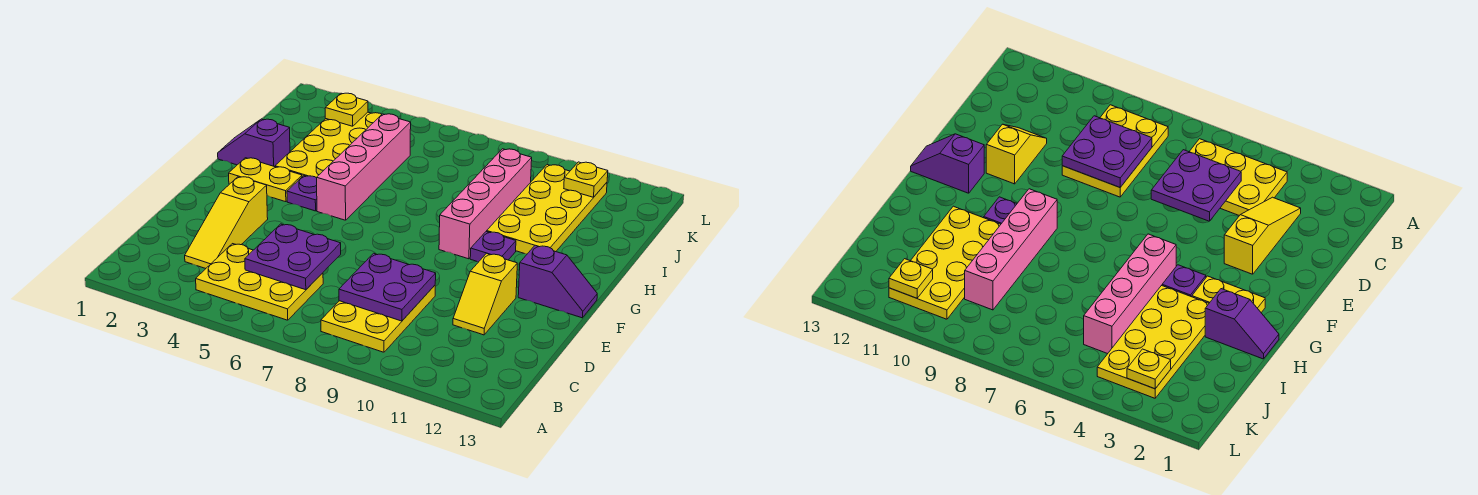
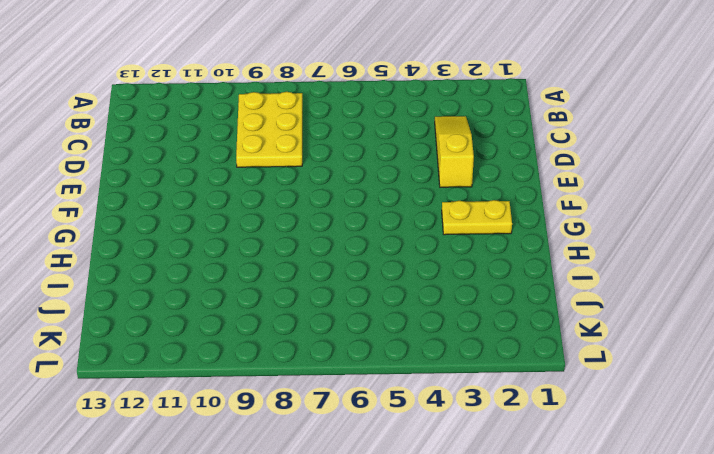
none -> yellow 2x3 plate [196,244,323,320]
none -> yellow 1x2 slope [453,253,517,335]
none -> purple 1x2 slope [518,245,597,318]

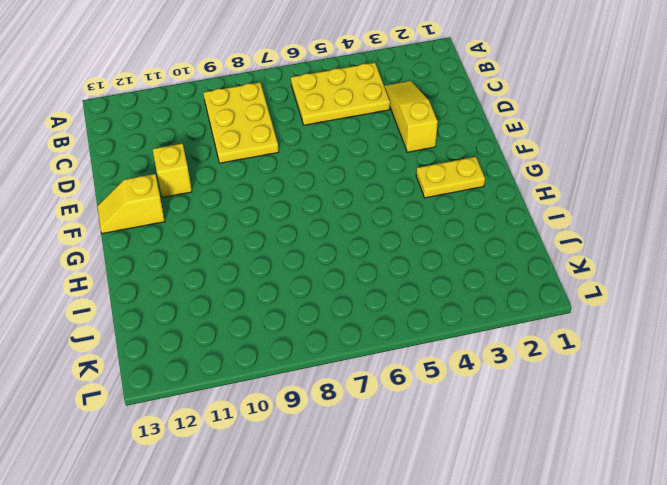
yellow 1x2 slope [97,174,165,234] -> purple 1x2 slope [518,245,597,318]
none -> purple 1x1 plate [287,176,317,211]
none -> pink 1x4 brick [317,114,411,220]
none -> pink 1x4 brick [439,149,532,259]

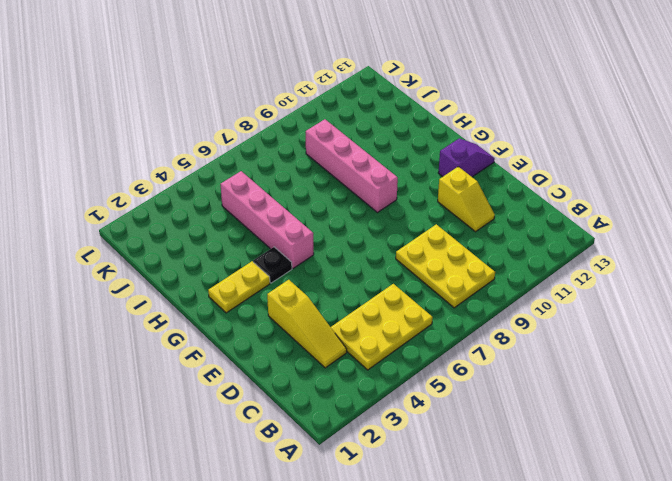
black 1x1 plate [253,247,292,283] -> purple 1x1 plate [287,176,317,211]
none -> purple 1x1 plate [470,231,516,262]
none -> purple 1x2 slope [218,119,290,167]
none -> yellow 2x4 plate [275,112,382,178]

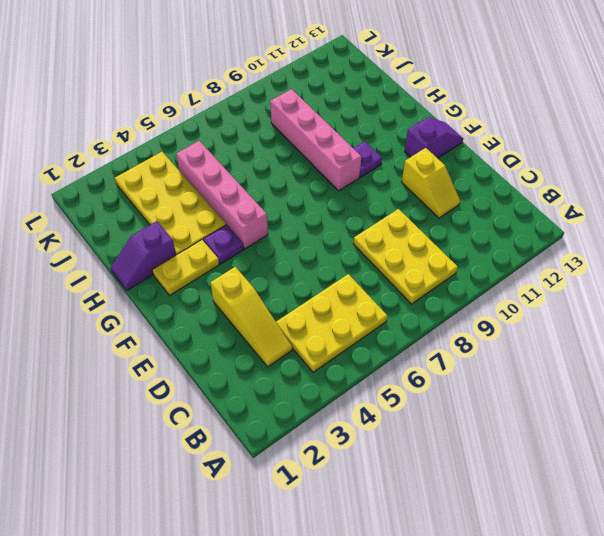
none -> yellow 2x4 plate [487,165,607,254]
none -> purple 2x2 plate [245,224,341,290]
none -> purple 2x2 plate [339,253,436,321]

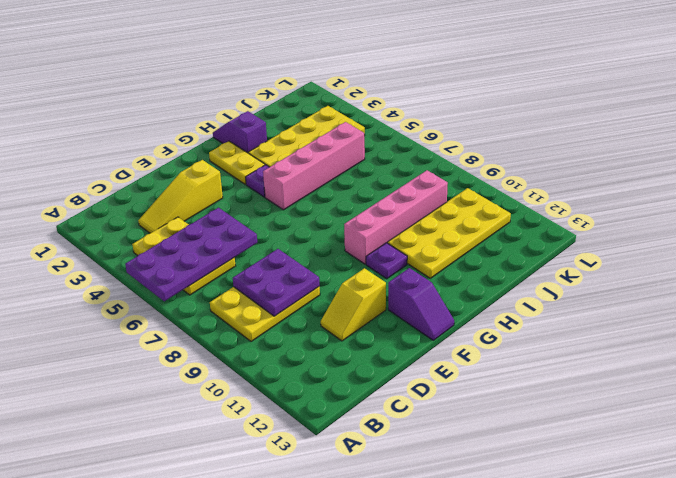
purple 2x4 plate [125,208,257,301] -> purple 2x2 plate [245,224,341,290]
none -> yellow 1x1 plate [325,93,368,126]
none -> yellow 1x1 plate [564,162,608,197]

